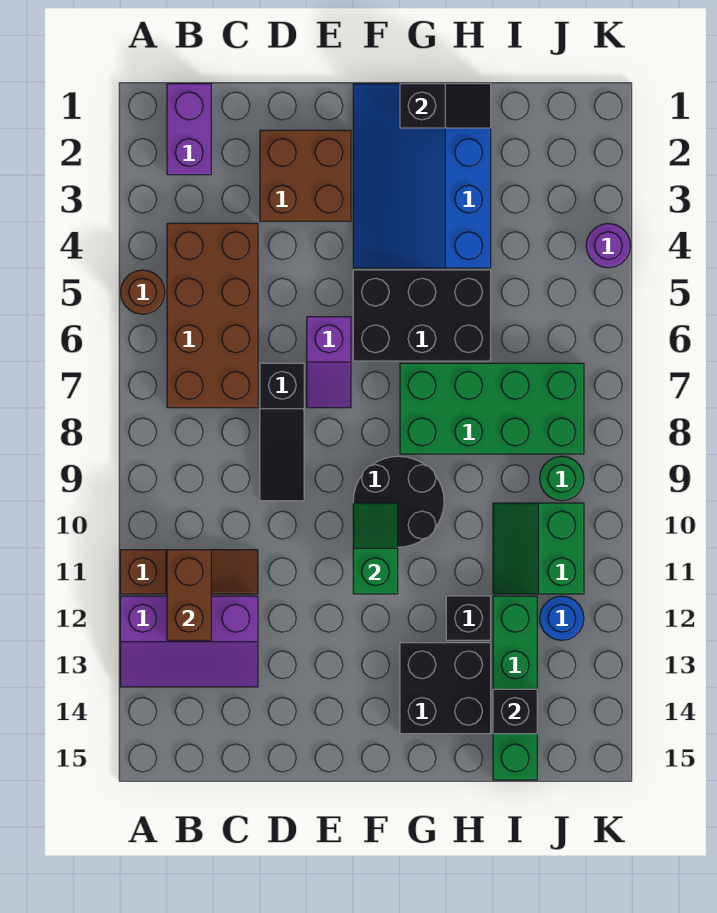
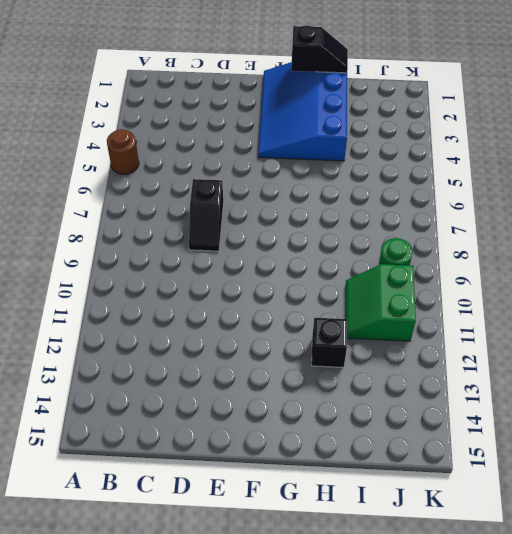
black 1x2 slope [189,179,223,251] -> black 1x3 slope [260,363,304,501]
none -> brown 1x3 slope [120,550,258,594]
none -> purple 2x3 slope [120,596,258,687]
none -> purple 1x2 brick [167,84,211,175]

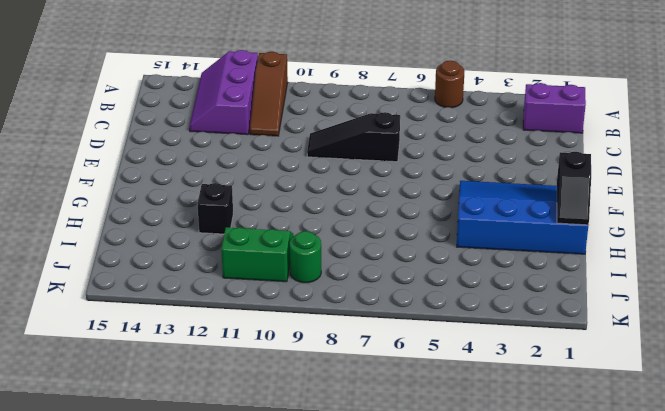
none -> brown 2x4 brick [167,223,258,408]
none -> brown 2x2 brick [260,130,351,221]
none -> purple 1x2 slope [307,317,351,408]

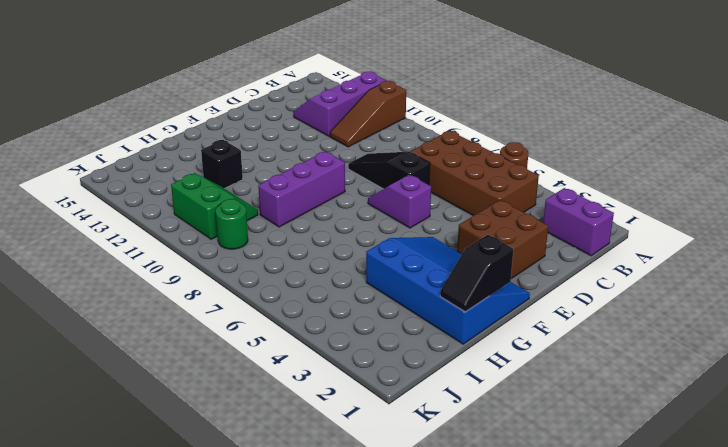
purple 1x3 brick [258,151,345,227] -> black 2x2 round brick [353,456,444,547]
none -> black 2x3 brick [353,270,491,361]
none -> green 2x4 brick [400,363,584,454]
none -> black 2x2 brick [400,643,491,734]

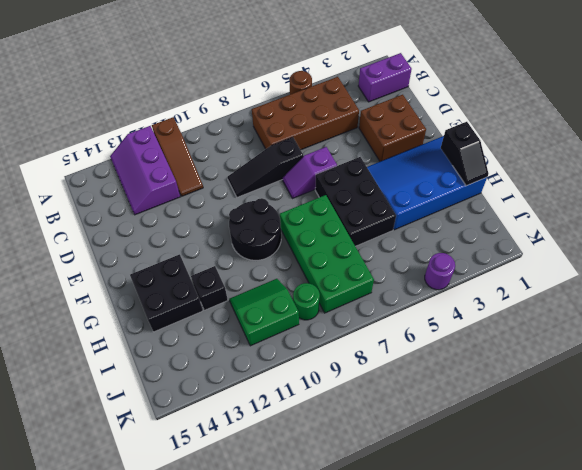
none -> green 1x4 brick [493,596,537,780]
none -> blue 1x1 round brick [540,596,584,640]
none -> brown 1x2 brick [167,550,211,640]

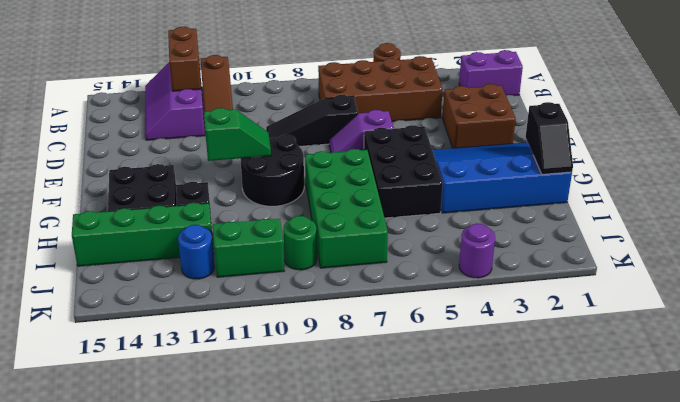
brown 1x2 brick [168,27,201,91] -> brown 1x2 brick turned to [167,550,211,640]
none -> black 1x1 brick [493,689,537,734]

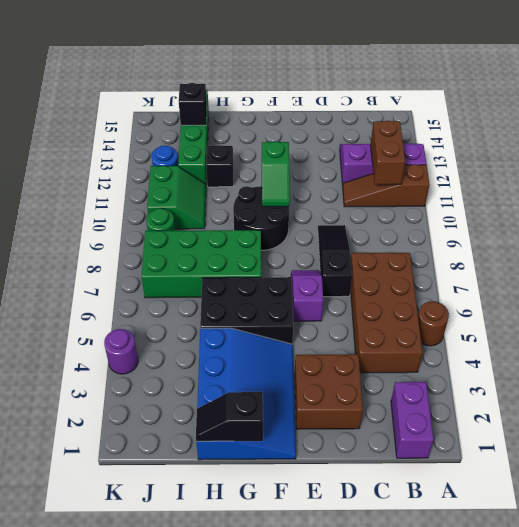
none -> black 2x2 brick [400,643,491,734]

